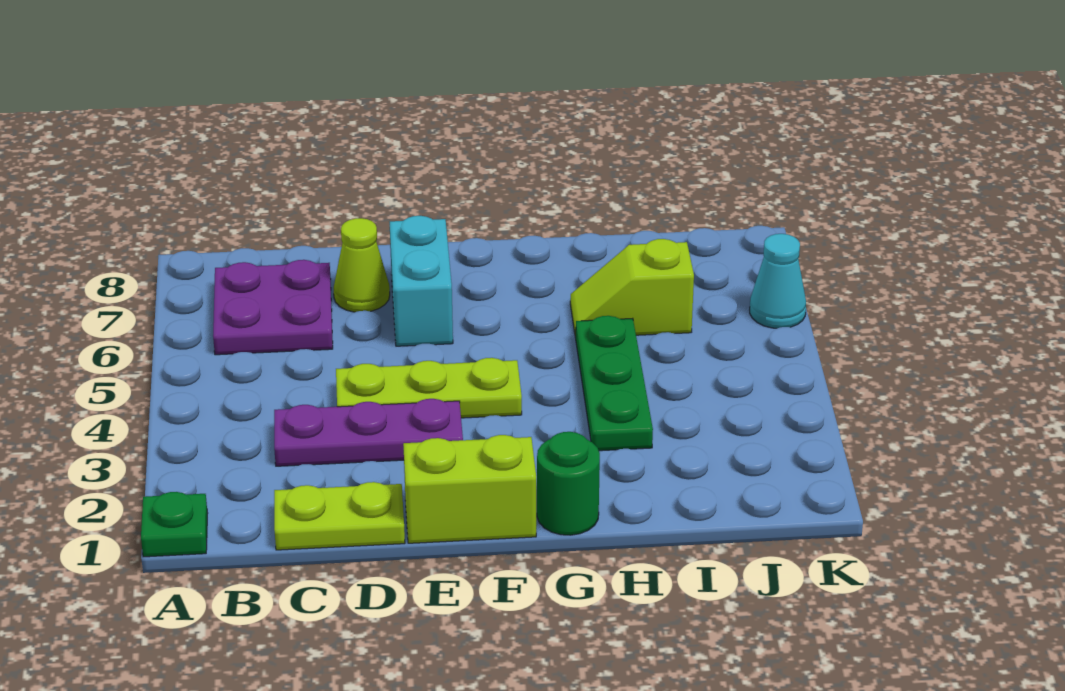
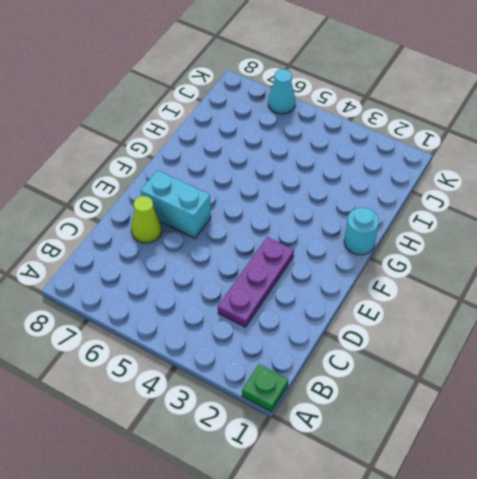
cyan 1x1 round brick [344,207,379,255] -> green 1x1 round brick [537,432,600,535]
none -> purple 2x2 plate [213,260,333,355]
none -> lime 1x2 plate [274,482,405,550]
none -> lime 1x3 plate [336,358,522,418]

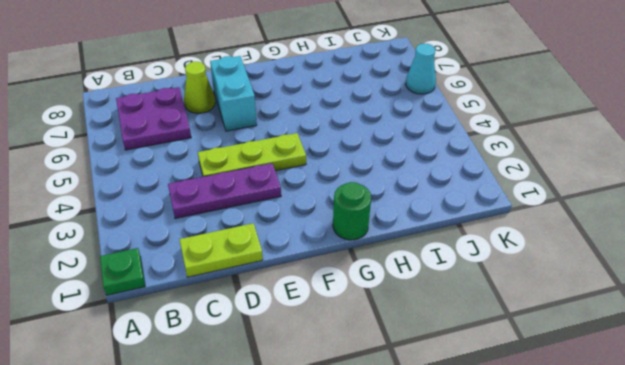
none -> lime 1x2 brick [403,435,536,543]
none -> green 1x3 plate [576,316,653,451]
none -> lime 1x2 slope [570,239,694,338]

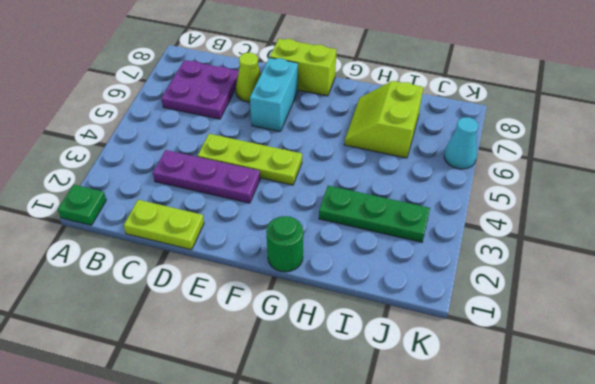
lime 1x2 brick [270,39,337,96] -> lime 1x2 brick moved to [403,435,536,543]
green 1x3 plate [319,186,430,242] -> green 1x3 plate turned to [576,316,653,451]
lime 2x2 slope [344,81,423,158] -> lime 1x2 slope [570,239,694,338]

